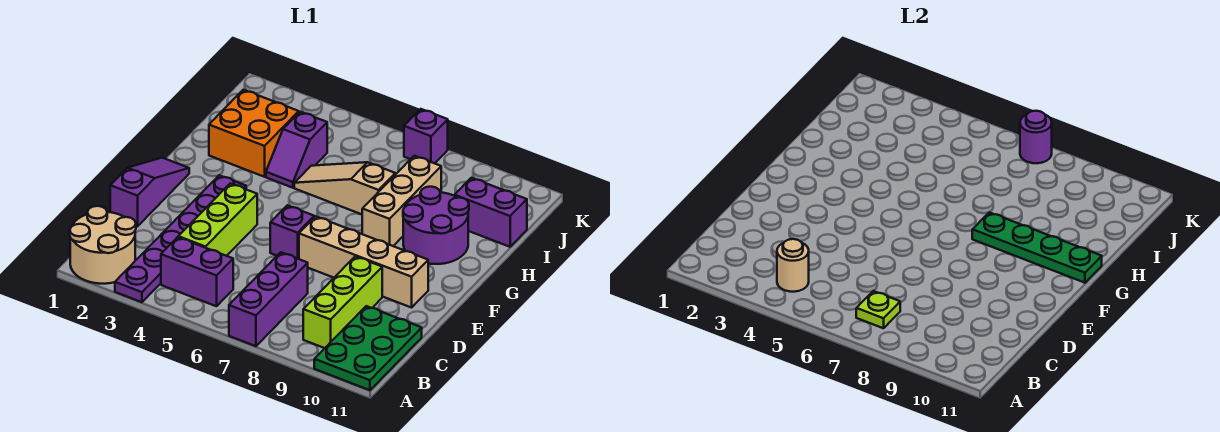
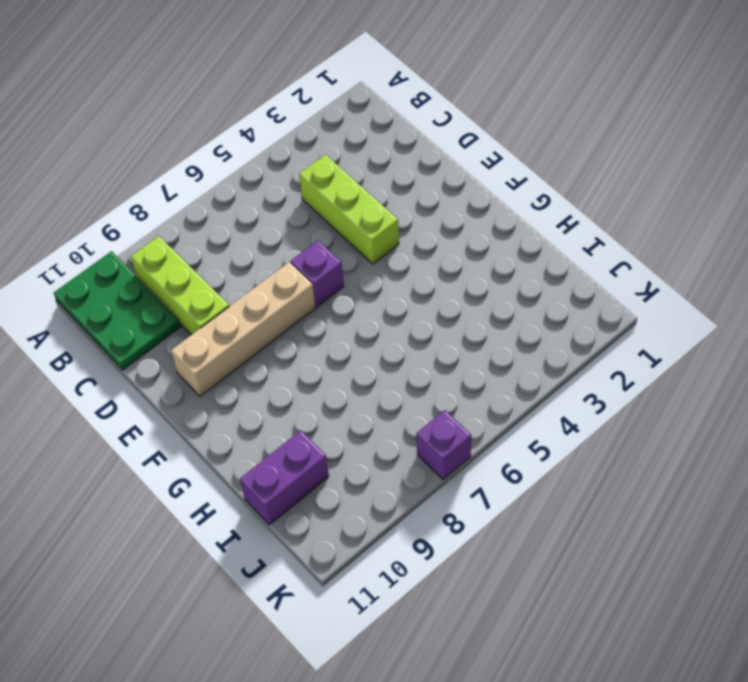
none -> tan 2x2 round brick [70,206,136,284]
none -> purple 1x6 plate [115,175,246,302]
none -> purple 1x3 brick [229,252,308,346]

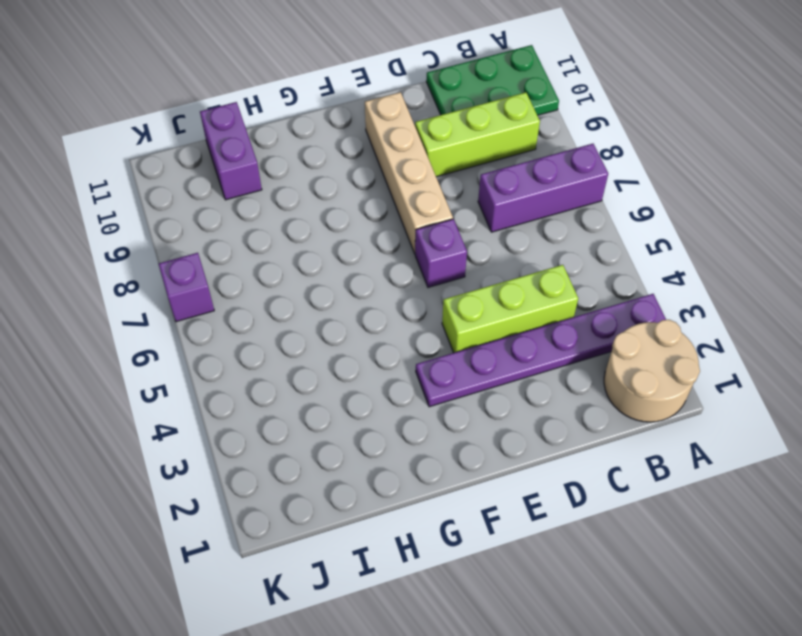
none -> purple 1x2 brick [161,237,233,306]
none -> purple 1x3 slope [110,158,189,226]
none -> tan 1x3 brick [362,156,441,246]

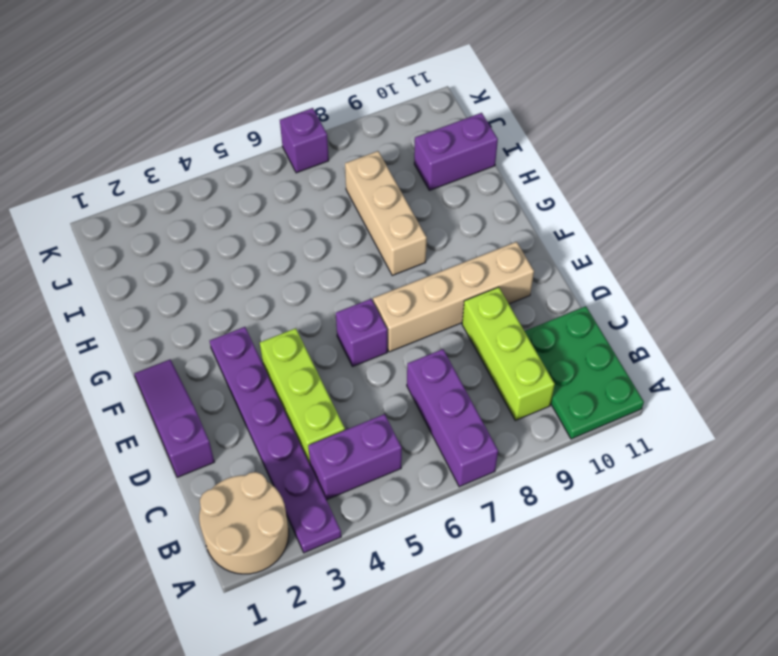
none -> purple 2x2 round brick [403,187,469,264]
none -> orange 2x2 brick [209,90,299,177]
none -> purple 1x2 slope [266,112,327,188]

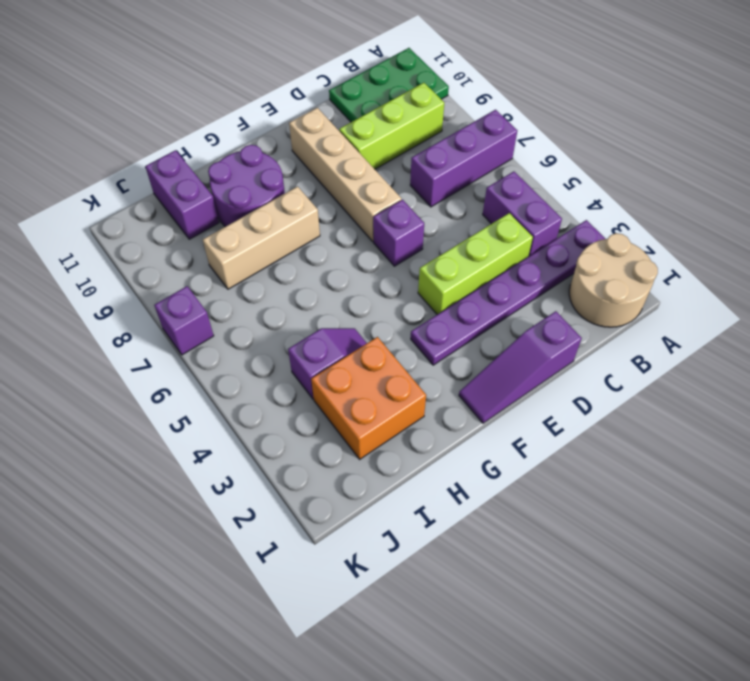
none -> tan 1x3 slope [294,162,395,214]
none -> tan 1x1 round brick [777,239,809,292]
none -> lime 1x1 plate [856,291,900,328]

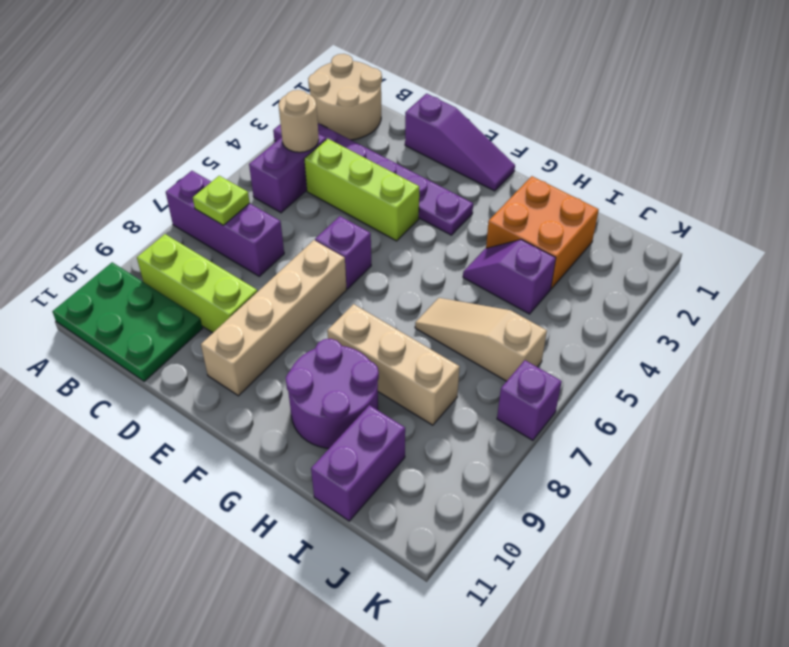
tan 1x3 slope [415,298,547,381] -> tan 1x3 slope turned to [294,162,395,214]
none -> green 1x4 plate [972,212,1102,283]
none -> purple 1x1 round brick [1020,111,1052,163]

